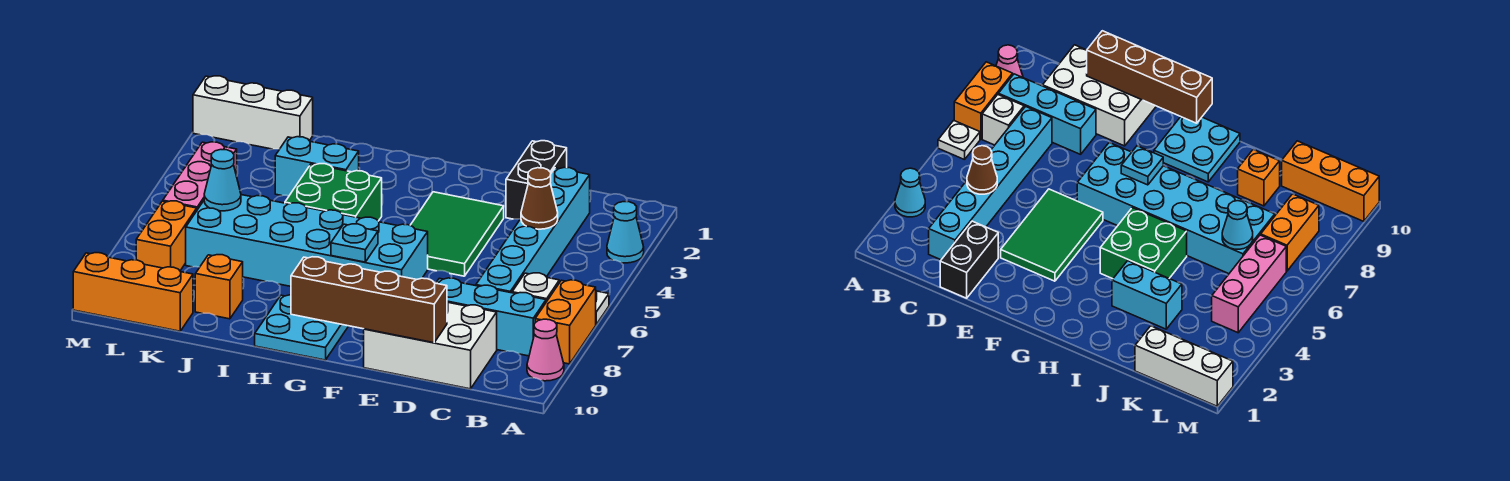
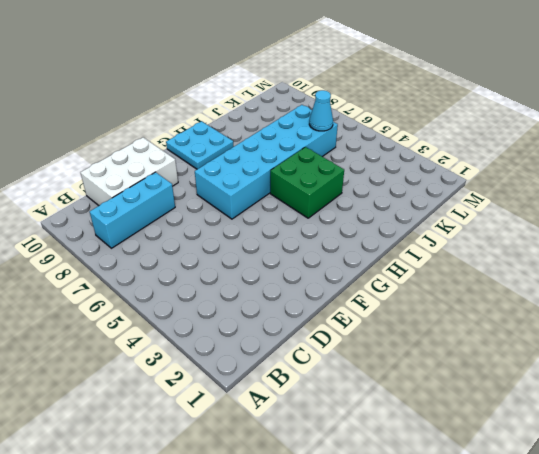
none -> cyan 1x1 cone [607,202,644,263]
none -> white 1x1 plate [596,291,609,324]
none -> orange 1x2 brick [535,280,596,364]

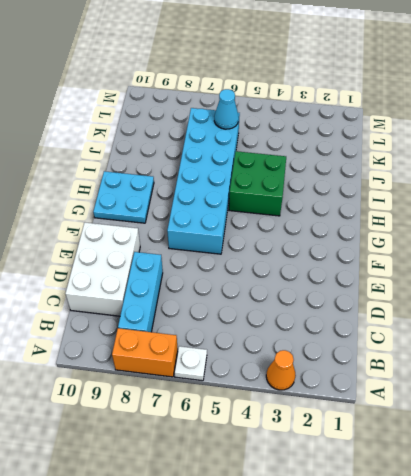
orange 1x1 cone [266,350,296,390] -> cyan 1x1 cone [607,202,644,263]
none -> pink 1x1 cone [527,319,564,381]
none -> white 1x1 brick [512,273,559,302]
none -> cyan 1x6 brick [476,167,590,293]

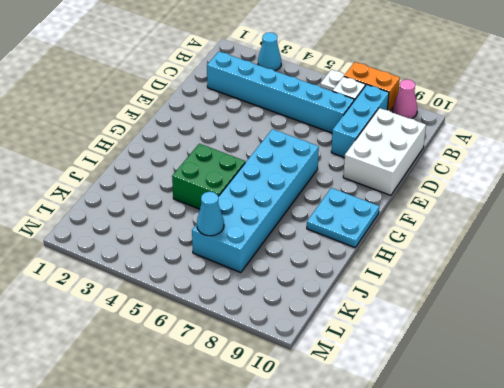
none -> black 1x2 brick [506,141,567,219]
none -> green 2x3 tile [410,192,504,276]
none -> cyan 1x2 brick [275,137,359,196]

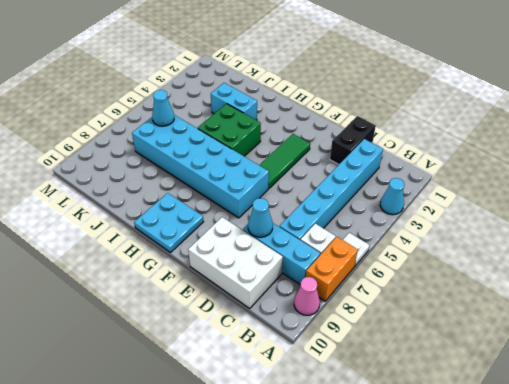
cyan 1x1 cone [248,198,273,237] -> none
green 1x3 tile [259,134,310,189] -> green 2x3 tile [410,192,504,276]
none -> orange 1x1 brick [195,255,243,319]
none -> white 1x3 brick [193,76,313,149]
none -> orange 1x3 brick [73,253,193,331]

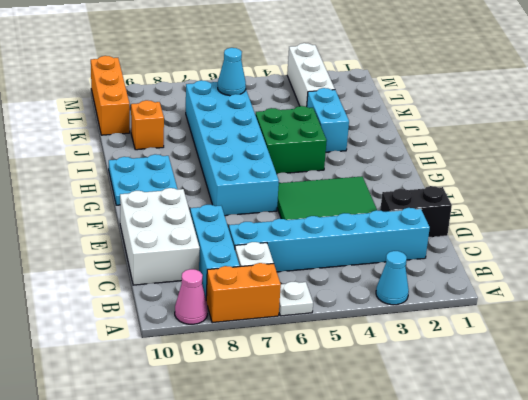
white 1x3 brick [287,43,335,106] -> white 1x3 brick moved to [193,76,313,149]
none -> pink 1x3 brick [163,142,237,210]
none -> orange 1x2 brick [136,201,197,271]
none -> brown 1x1 cone [521,168,558,229]

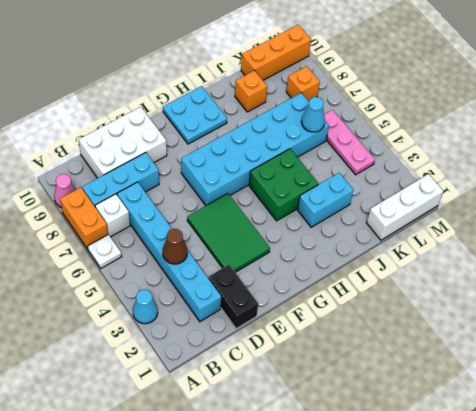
pink 1x3 plate [324,110,375,175] -> pink 1x3 brick [163,142,237,210]
orange 1x1 brick [286,66,320,101] -> orange 1x2 brick [136,201,197,271]
none -> brown 1x4 brick [291,257,447,343]
none -> cyan 1x1 plate [331,224,378,262]

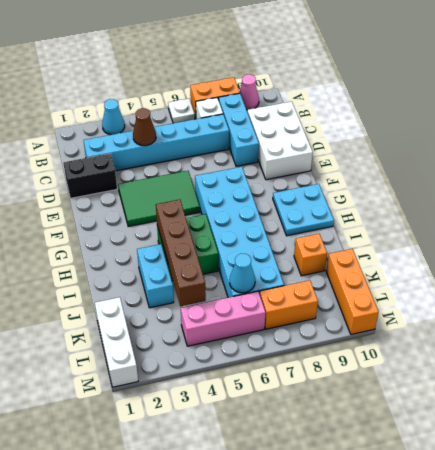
brown 1x4 brick [156,200,206,306] -> brown 1x4 brick moved to [291,257,447,343]
none -> cyan 1x1 plate [331,224,378,262]

